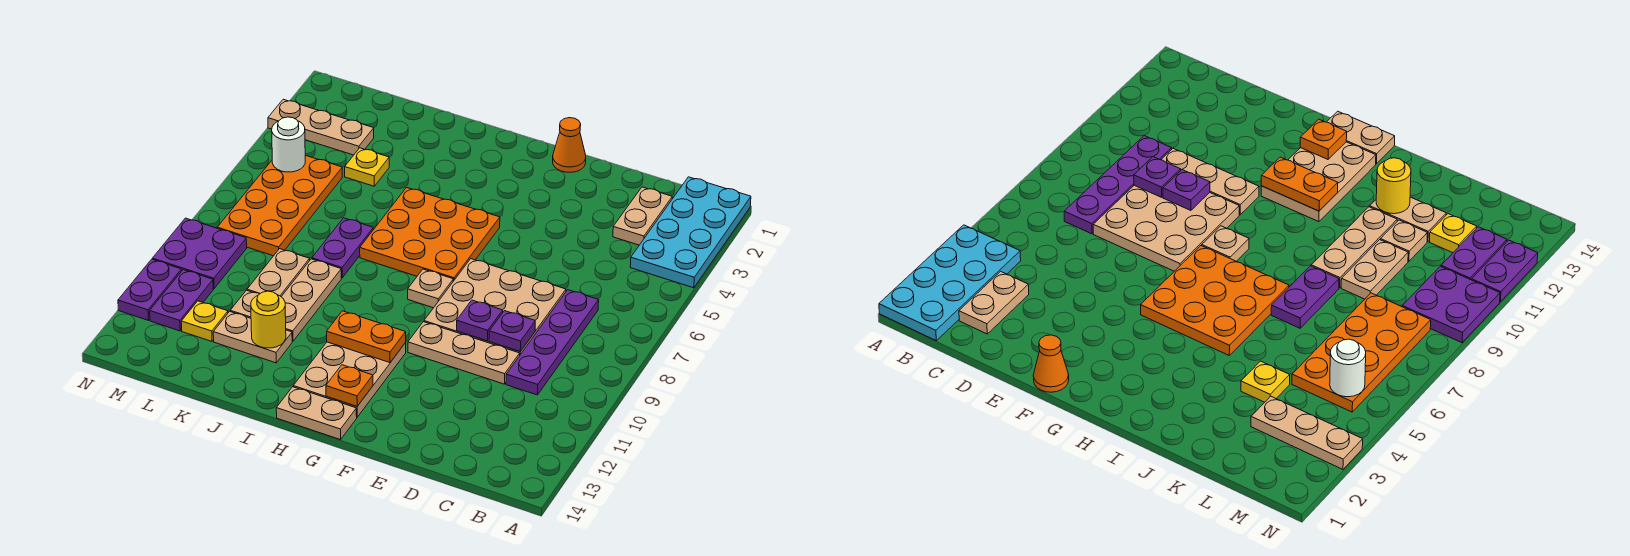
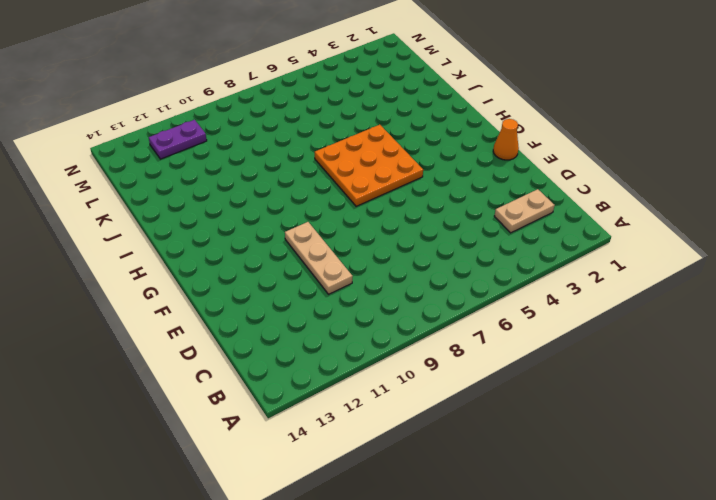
none -> cyan 2x4 plate [630,177,751,288]
none -> purple 1x4 plate [506,290,599,395]
none -> tan 3x3 plate [424,259,566,354]

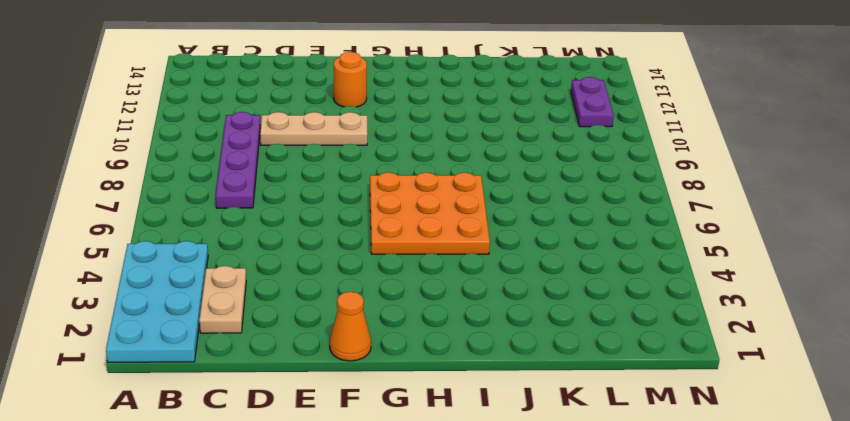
orange 1x1 round brick [334,52,367,107] -> none
none -> tan 3x3 plate [424,259,566,354]
none -> tan 1x1 plate [408,269,453,308]
none -> tan 2x3 plate [293,342,406,417]

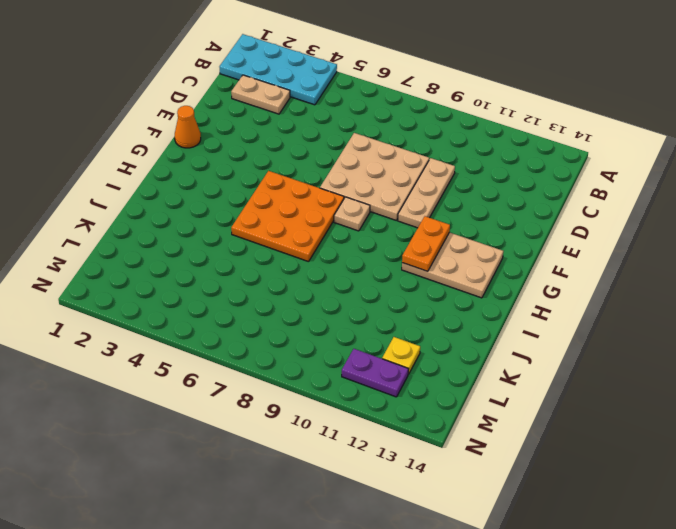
none -> purple 1x4 plate [506,290,599,395]
none -> tan 1x2 plate [276,387,357,440]
none -> purple 1x2 plate [312,218,373,278]

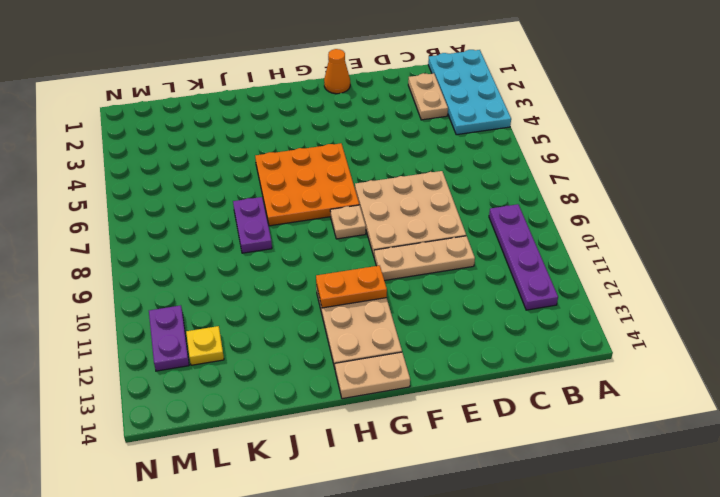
purple 1x4 plate [489,204,558,310] -> purple 1x4 plate moved to [506,290,599,395]
none -> tan 1x3 plate [281,259,341,341]
none -> tan 1x2 plate [213,311,292,363]
none -> yellow 1x1 plate [345,148,389,186]

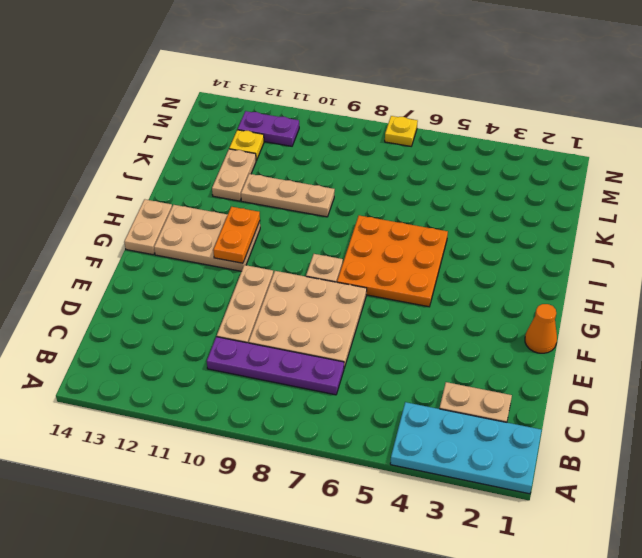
yellow 1x1 plate [385,116,418,146] -> yellow 1x1 plate moved to [345,148,389,186]
none -> purple 1x2 plate [312,218,373,278]
none -> tan 1x2 plate [247,249,310,296]
none -> tan 1x1 plate [230,290,259,318]

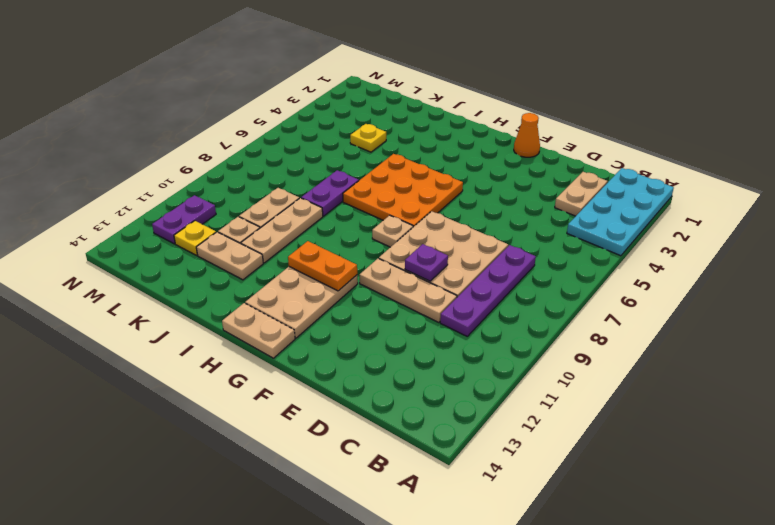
none -> tan 1x3 plate [268,99,374,155]
none -> orange 2x4 plate [217,155,342,256]
none -> purple 2x2 plate [152,218,247,289]

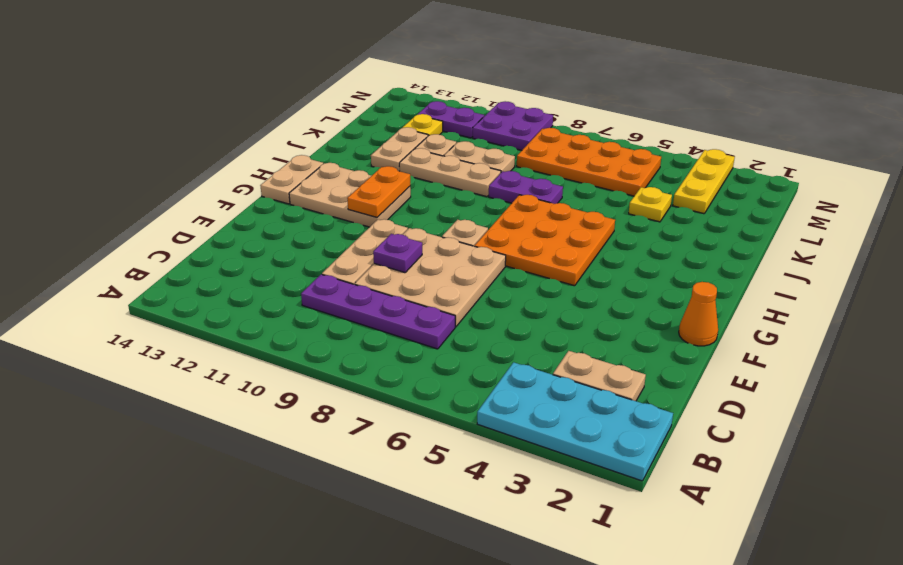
yellow 1x3 plate [673,149,735,214] -> tan 1x3 plate [268,99,374,155]
none -> purple 1x2 plate [118,259,182,320]
none -> purple 1x1 plate [489,311,535,351]
none -> orange 1x1 plate [326,365,373,406]

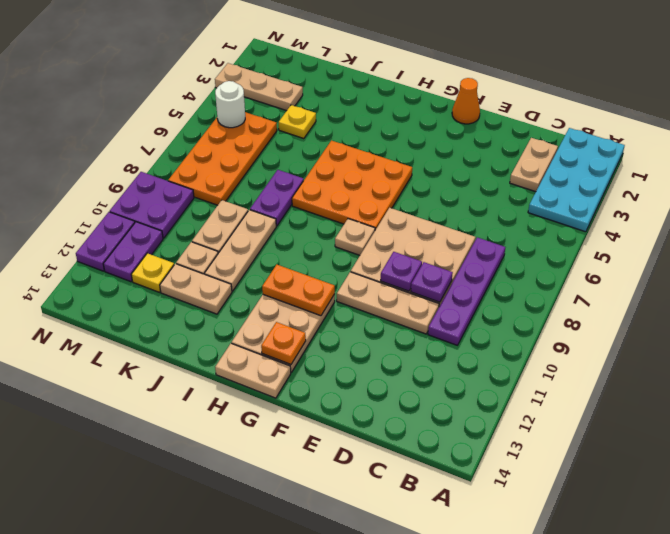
none -> yellow 1x1 round brick [251,291,286,348]

